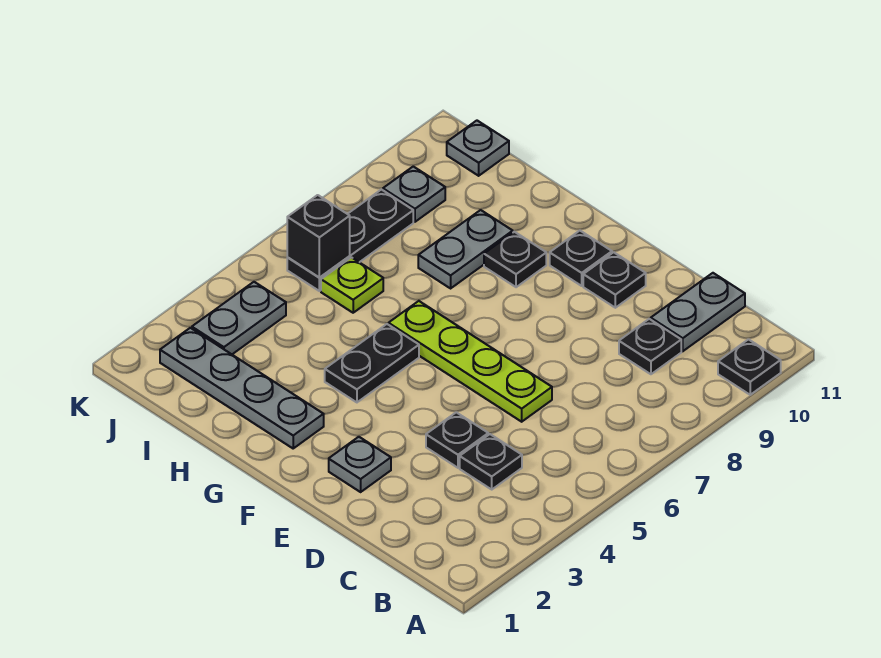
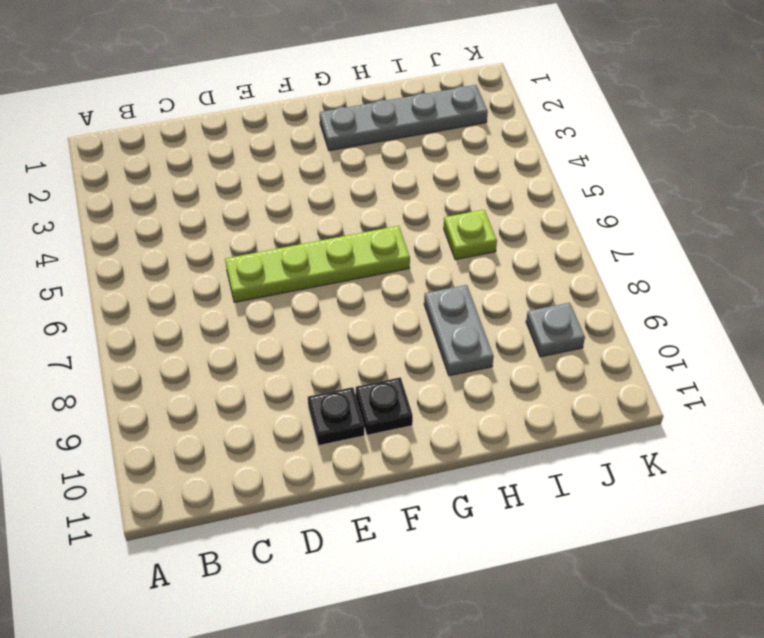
none -> black 1x1 plate [718,339,781,395]
none -> black 1x1 plate [460,434,522,489]
none -> black 1x1 plate [619,319,681,374]

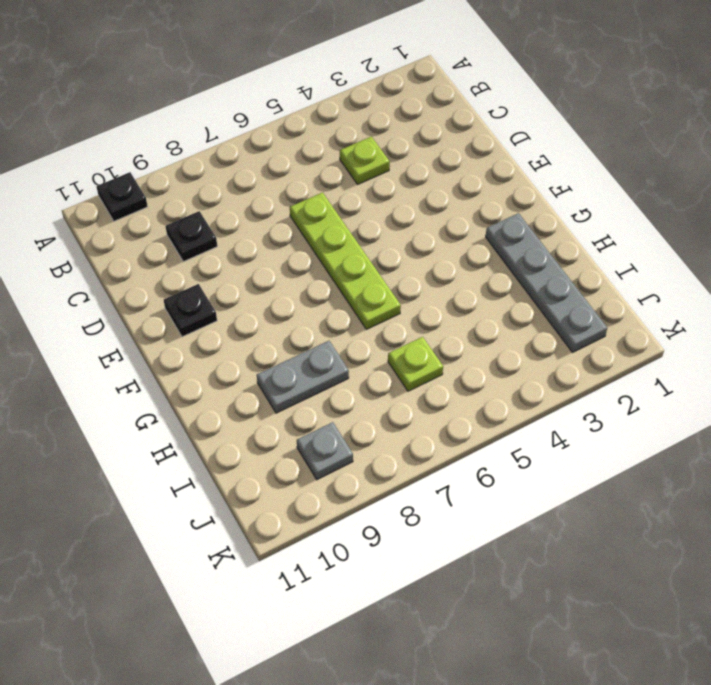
lime 1x1 plate [340,136,390,184] -> black 1x1 plate [460,434,522,489]
none -> grey 1x2 plate [651,273,745,351]
none -> black 1x1 plate [426,412,488,468]
none -> grey 1x1 plate [329,437,391,492]

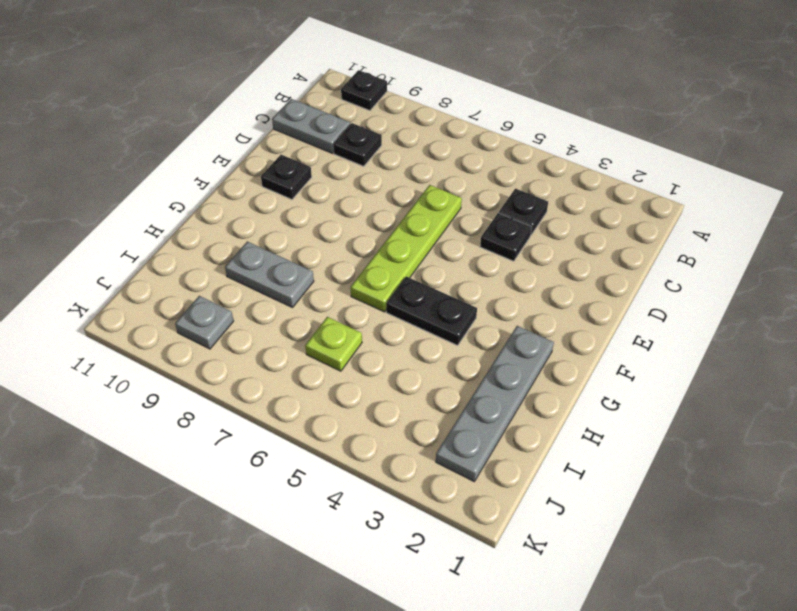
none -> grey 1x1 plate [329,437,391,492]
none -> black 1x1 plate [550,231,612,286]
none -> black 1x1 plate [484,232,546,287]

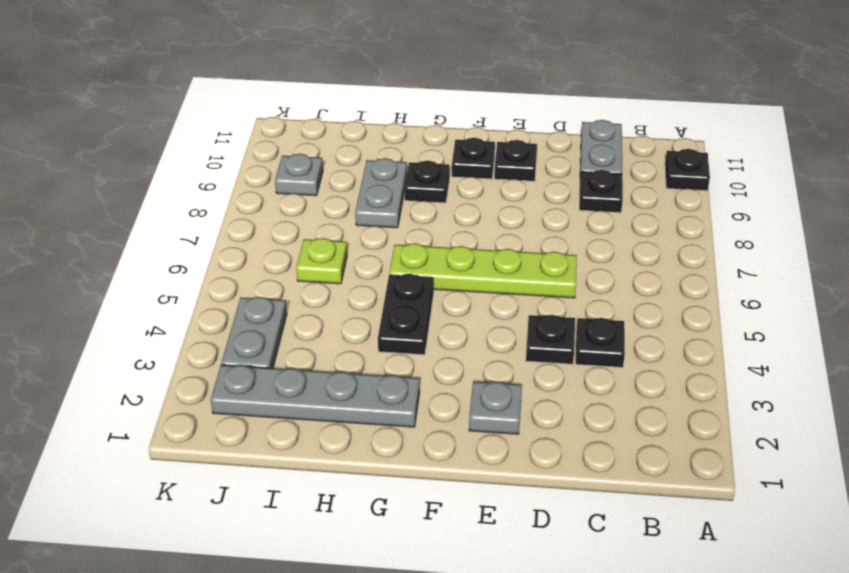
none -> black 1x3 plate [287,190,413,291]
none -> grey 1x1 plate [447,121,509,176]
none -> black 1x1 brick [287,195,350,277]

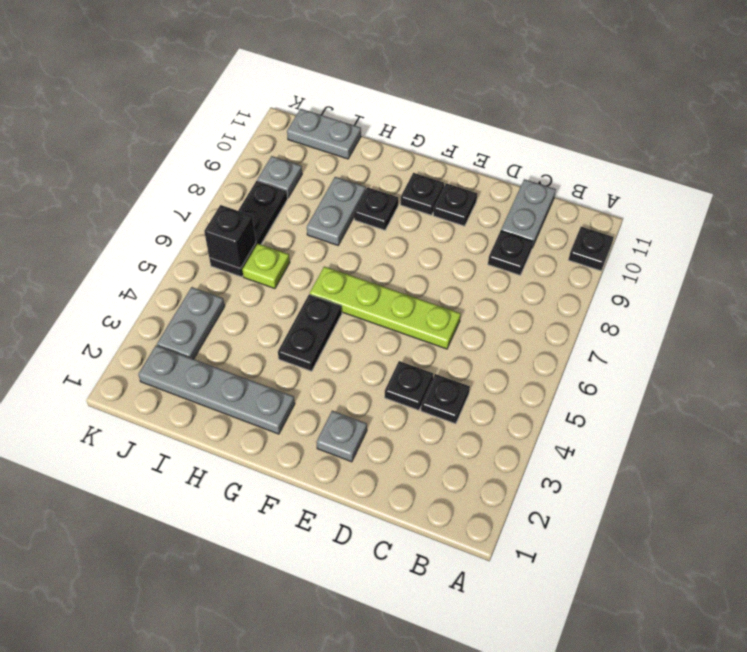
grey 1x2 plate [287,109,361,159] -> grey 1x1 plate [447,121,509,176]

